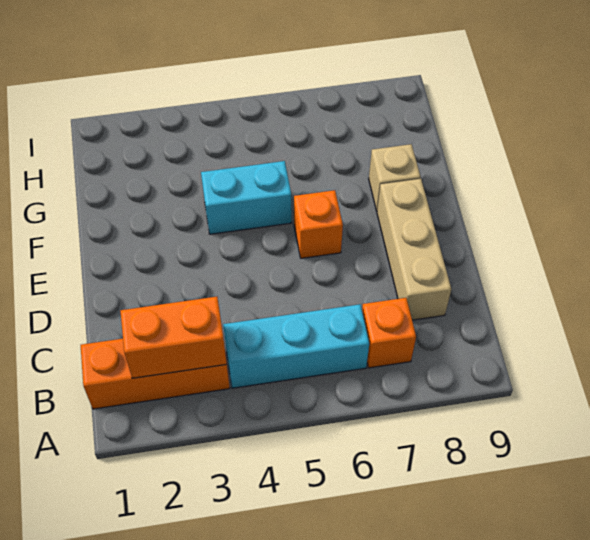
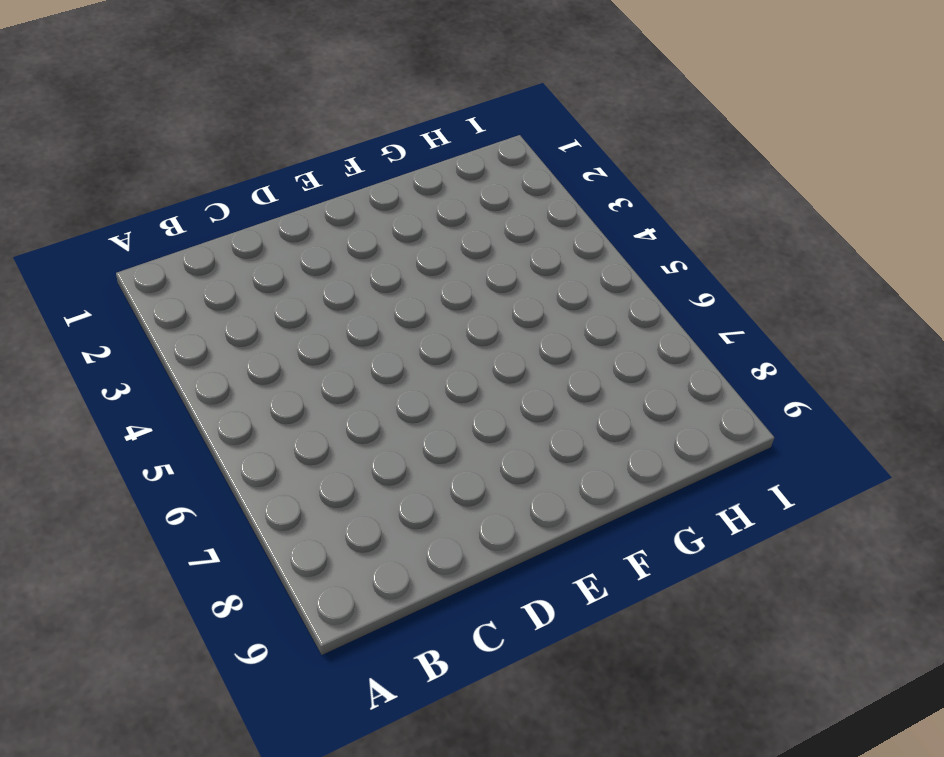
none -> orange 1x3 brick [81,339,230,409]
none -> cyan 1x3 brick [223,304,369,388]

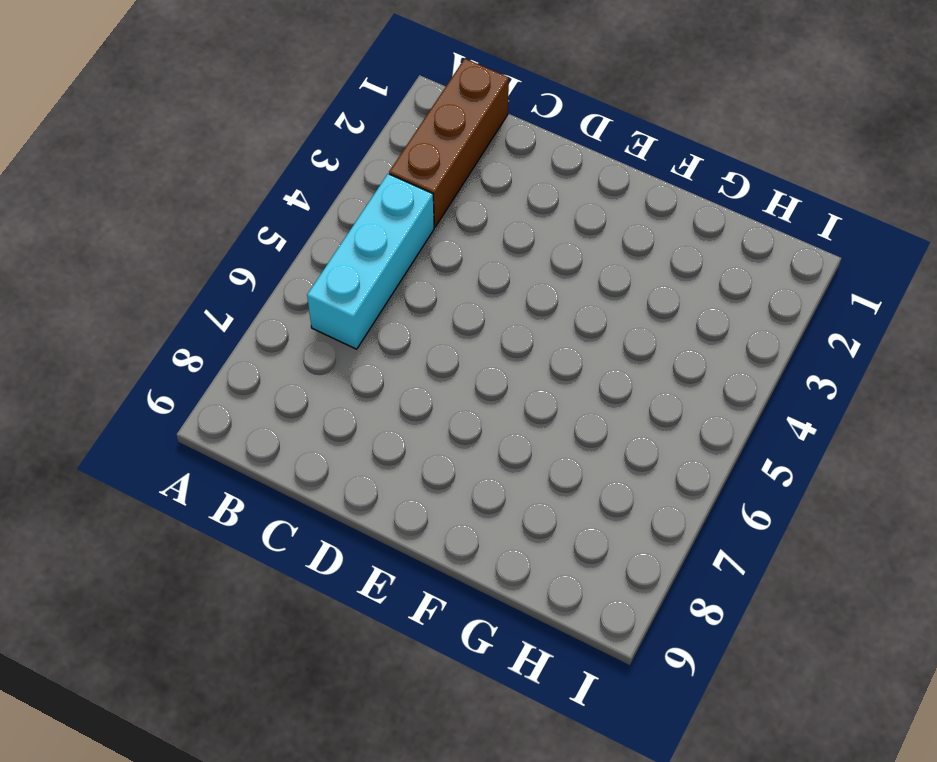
brown 1x3 brick [389,59,509,227] -> orange 1x3 brick [81,339,230,409]
none -> orange 1x1 brick [362,298,416,368]
none -> tan 1x3 brick [377,179,451,320]

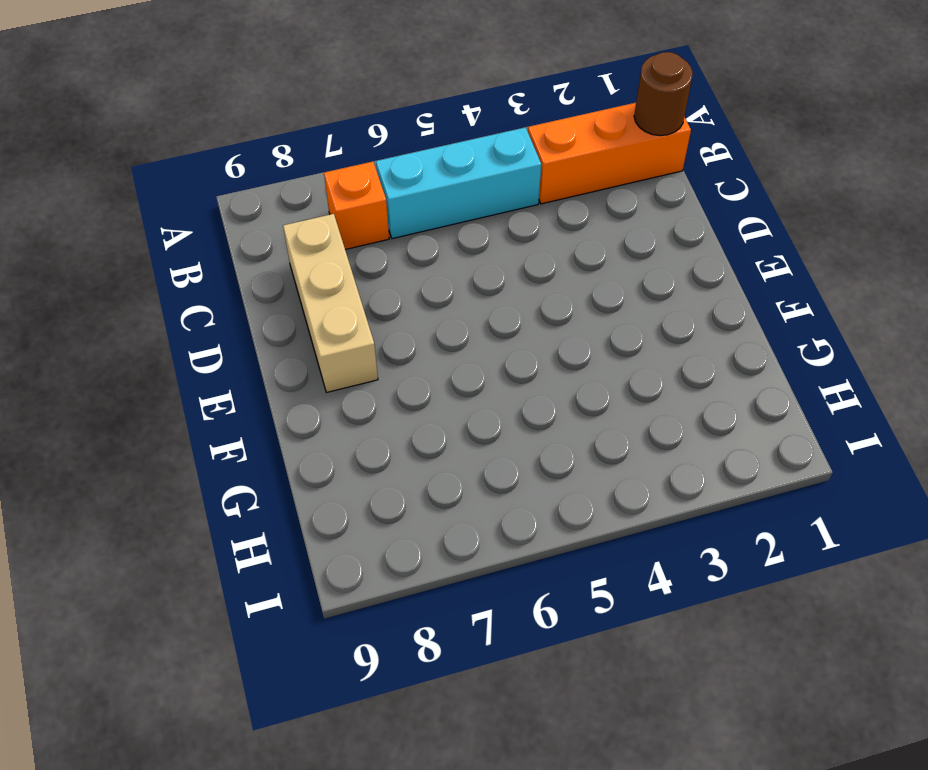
brown 1x1 round brick [634,52,693,136] -> none
none -> orange 1x1 brick [294,190,343,258]
none -> cyan 1x2 brick [201,161,292,234]

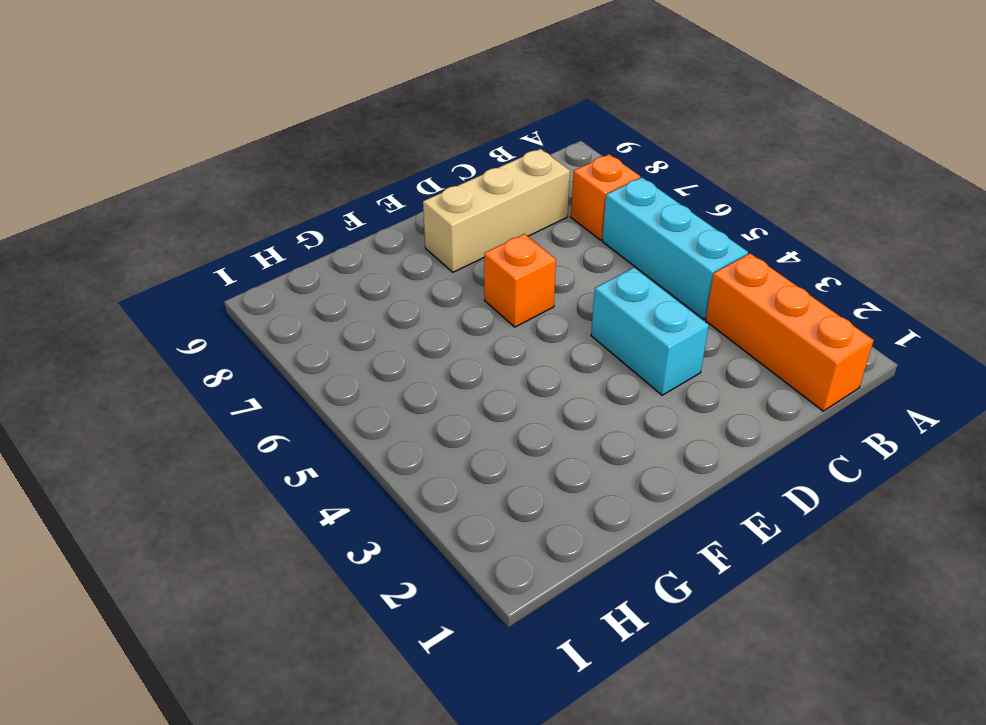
cyan 1x2 brick [591,268,709,395] -> cyan 1x2 brick moved to [201,161,292,234]
none -> tan 1x1 brick [369,144,421,211]
none -> orange 1x2 brick [120,297,227,378]

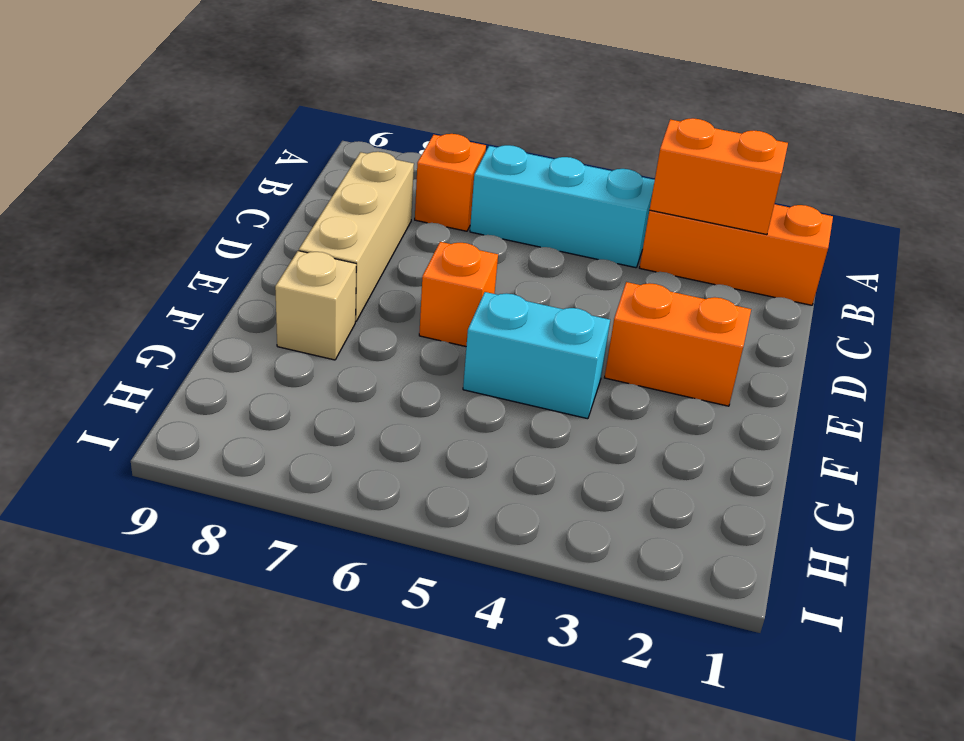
orange 1x2 brick [605,282,751,406] -> none

